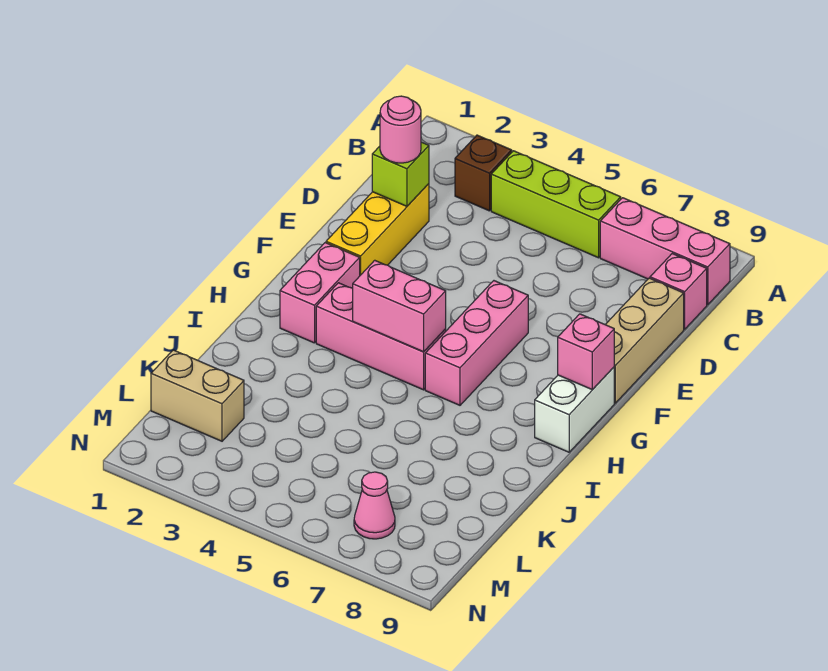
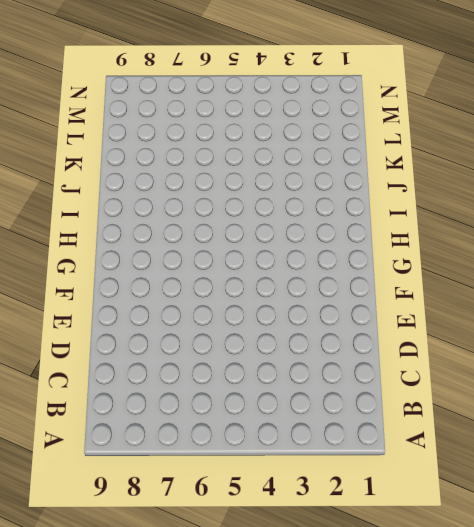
none -> brown 1x1 brick [455,135,512,211]
none -> lime 1x3 brick [491,151,621,258]
none -> pink 1x3 brick [600,198,730,305]

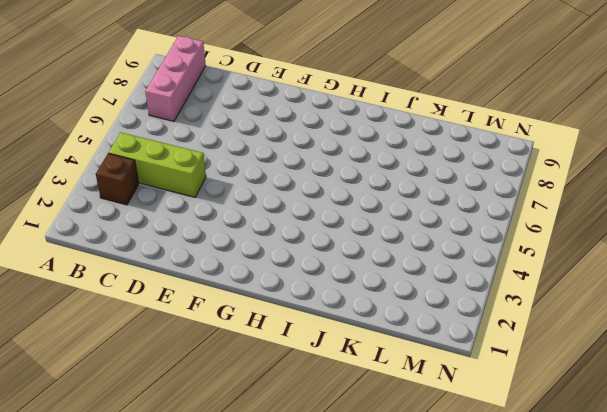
lime 1x3 brick [109,132,206,197] -> lime 1x3 brick turned to [491,151,621,258]
none -> pink 1x1 brick [650,254,707,329]
none -> yellow 1x3 brick [326,184,429,275]
none -> tan 1x3 brick [605,278,684,403]

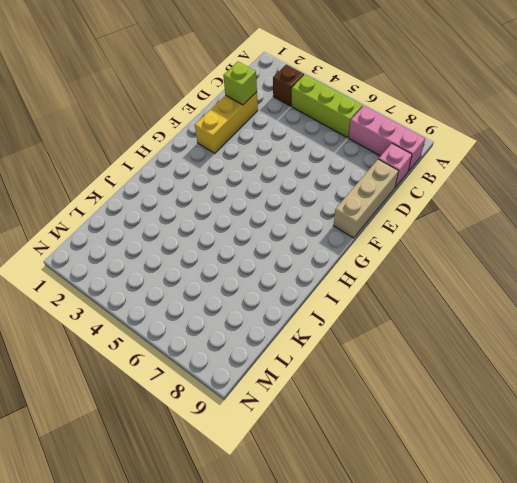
none -> pink 1x3 brick [425,281,528,405]
none -> pink 1x2 brick [280,243,360,343]
none -> white 1x2 brick [535,367,614,452]

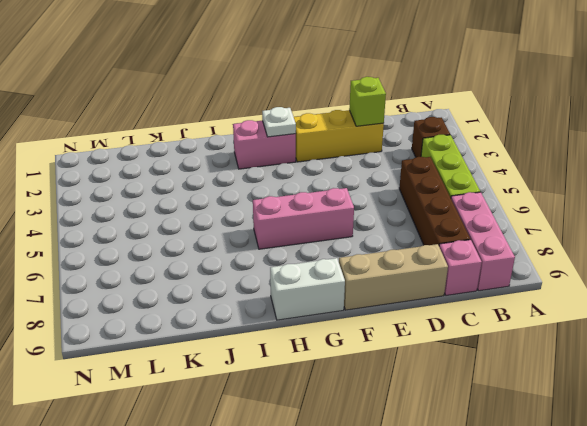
brown 1x4 brick [399,157,470,245] -> none
white 1x1 plate [262,107,296,137] -> none
none -> pink 1x3 brick [316,283,446,390]
none -> tan 1x2 brick [151,350,244,441]
none -> pink 1x1 cone [354,472,395,539]

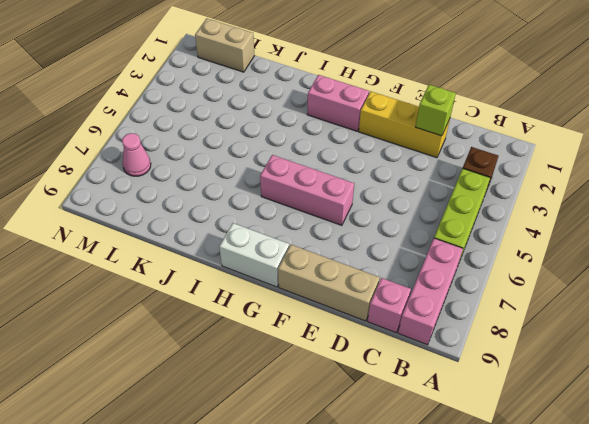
tan 1x2 brick [195,19,255,72] -> tan 1x2 brick turned to [151,350,244,441]
none -> pink 1x3 brick [316,283,446,390]
none -> pink 1x1 brick [558,314,614,390]
none -> pink 1x2 brick [353,260,446,352]

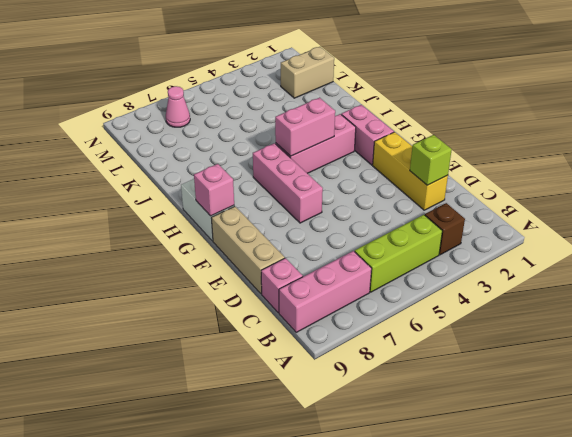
none -> pink 1x1 round brick [380,96,421,163]

